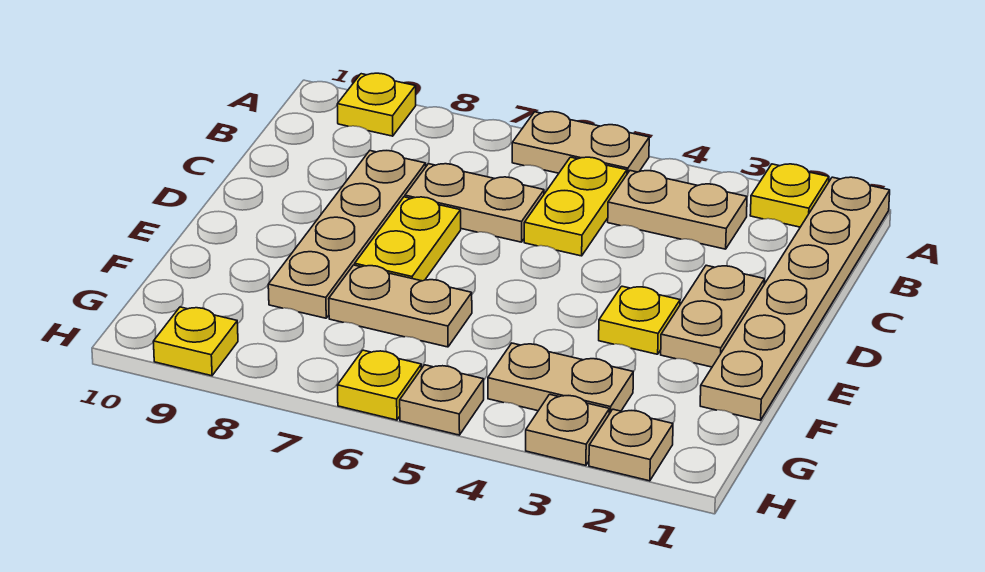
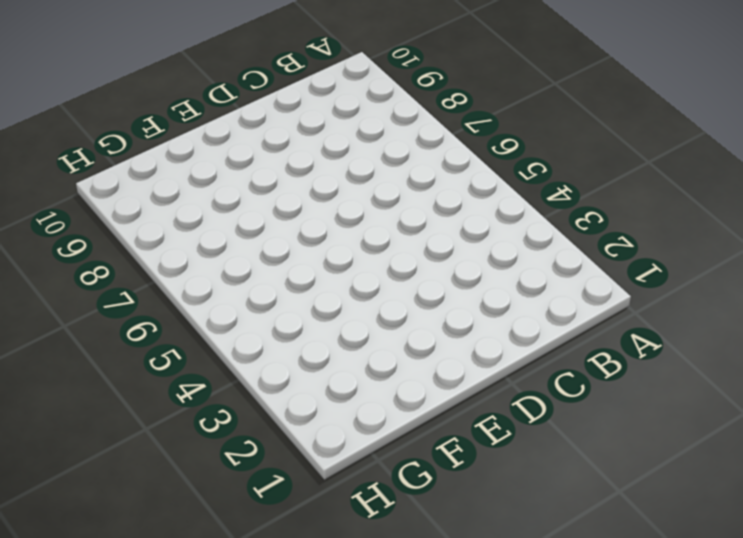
none -> tan 1x6 plate [700,177,890,420]
none -> yellow 1x1 plate [750,164,829,227]
none -> tan 1x2 plate [512,112,649,174]

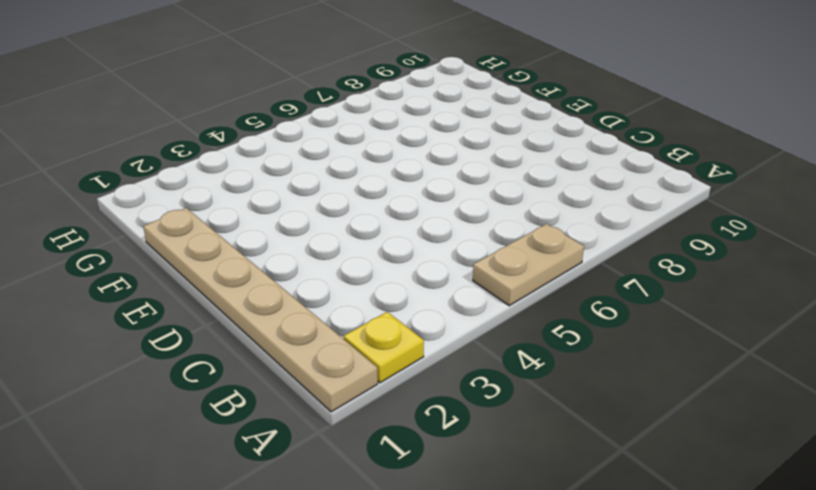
none -> yellow 1x1 plate [337,73,416,136]
none -> tan 1x2 plate [608,171,747,249]
none -> yellow 1x2 plate [524,157,627,256]

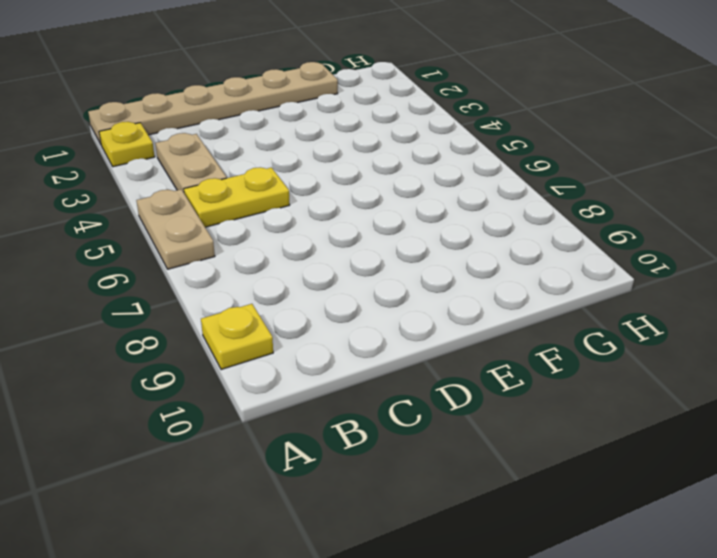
none -> tan 1x2 plate [405,164,544,242]
none -> tan 1x4 plate [268,151,426,318]
none -> tan 1x2 plate [661,265,765,367]

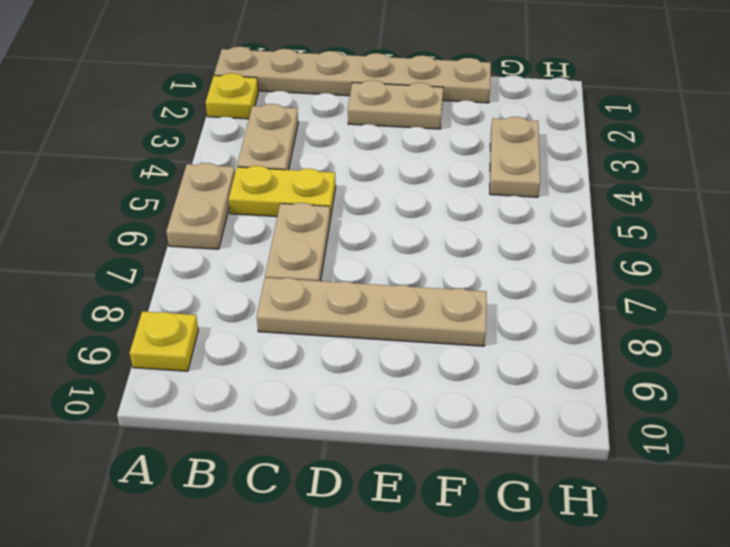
none -> yellow 1x2 plate [355,197,461,281]
none -> yellow 1x1 plate [599,286,680,354]
none -> tan 1x2 plate [329,265,472,347]

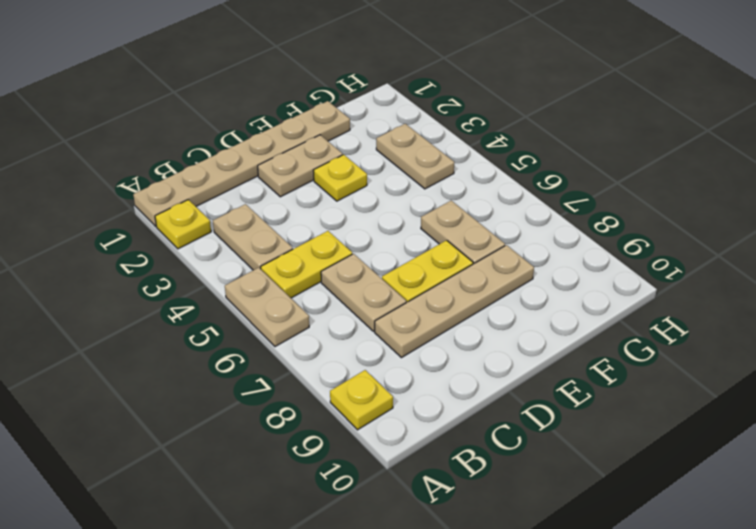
none -> tan 1x1 plate [589,409,673,481]
none -> tan 1x1 plate [526,394,609,465]
none -> tan 1x1 plate [400,365,484,435]

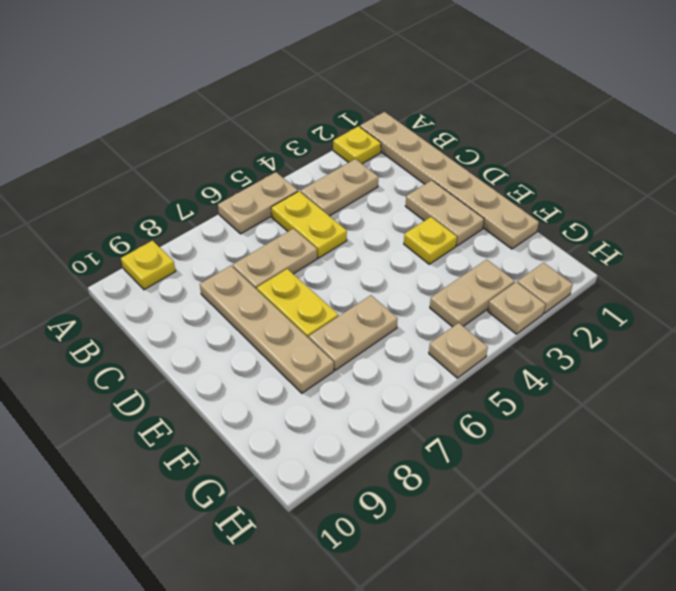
none -> yellow 1x1 plate [337,350,421,420]
none -> yellow 1x1 plate [153,307,238,376]

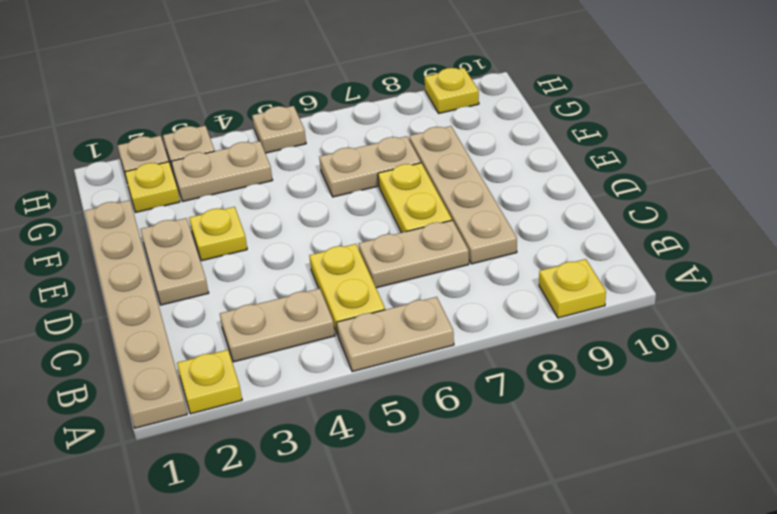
yellow 1x1 plate [125,162,180,213] -> yellow 1x1 plate moved to [337,350,421,420]

